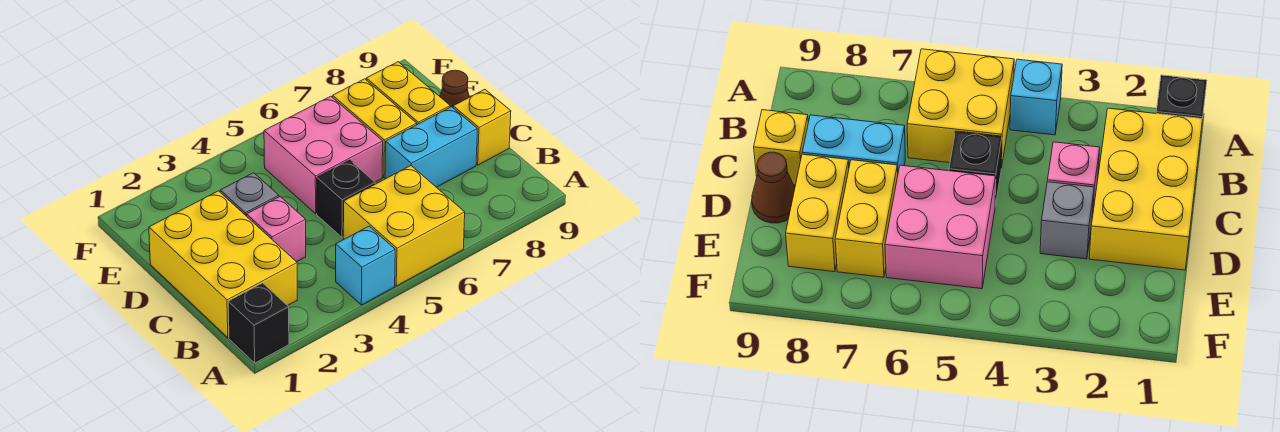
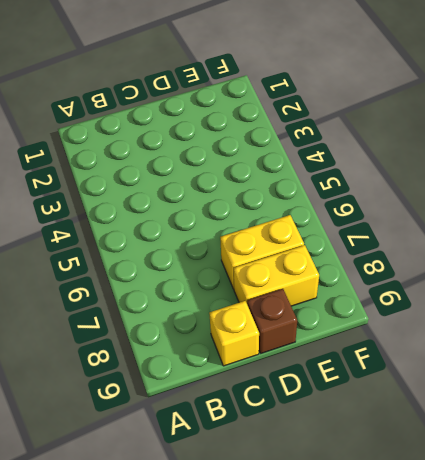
brown 1x1 brick [247,289,297,353] -> brown 1x1 cone [440,70,469,107]
none -> black 1x1 brick [228,283,289,363]
none -> cyan 1x1 brick [336,226,395,305]
none -> yellow 2x2 brick [343,166,465,286]

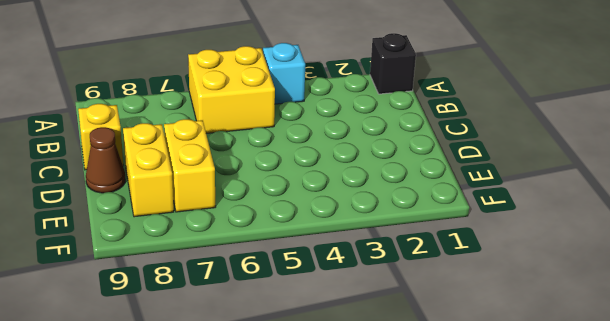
none -> yellow 2x3 brick [149,191,297,338]
none -> pink 1x1 brick [247,197,306,262]
none -> black 1x1 brick [317,160,375,237]

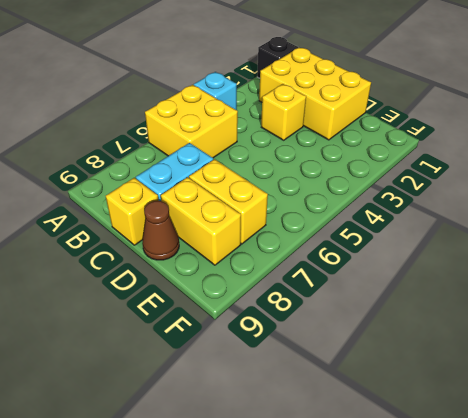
yellow 1x1 brick [261,84,306,140] -> pink 1x1 brick [247,197,306,262]
none -> black 1x1 brick [317,160,375,237]
none -> grey 1x1 brick [220,173,279,216]
none -> pink 2x2 brick [264,96,383,214]

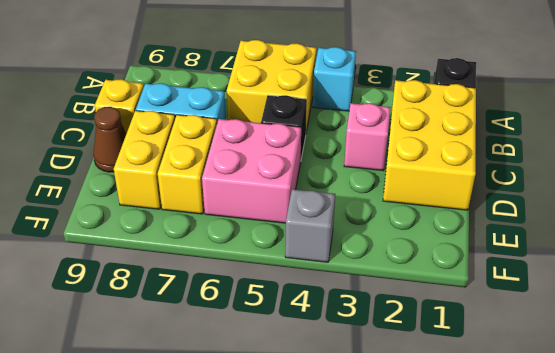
grey 1x1 brick [285,189,335,262] -> grey 1x1 brick moved to [220,173,279,216]

